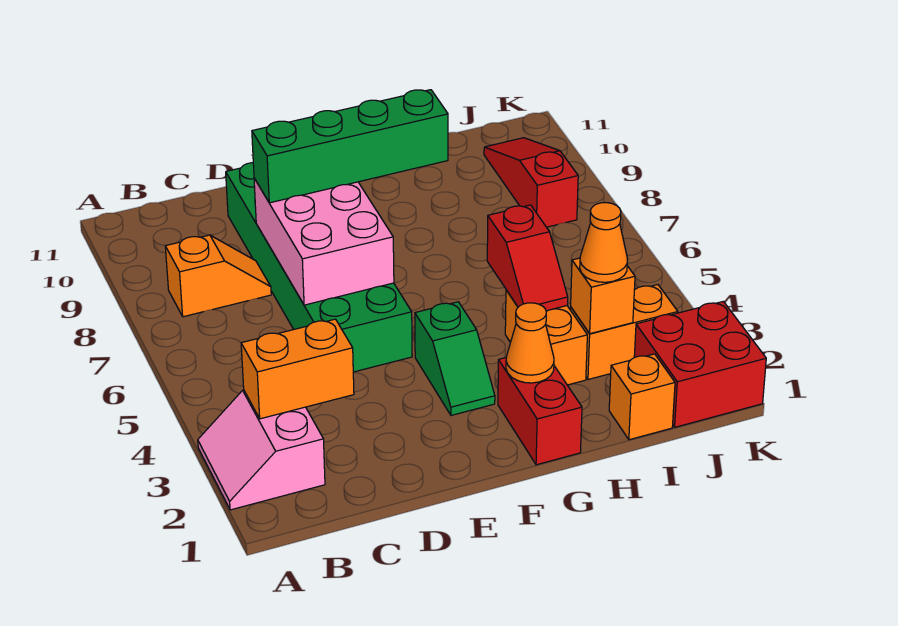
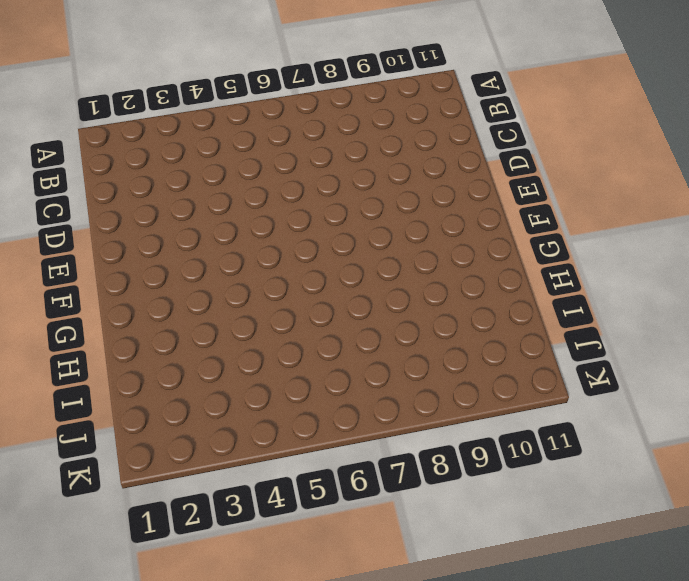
none -> pink 2x2 slope [198,390,325,510]
none -> orange 1x2 slope [165,235,271,317]
none -> green 2x6 brick [226,163,412,372]

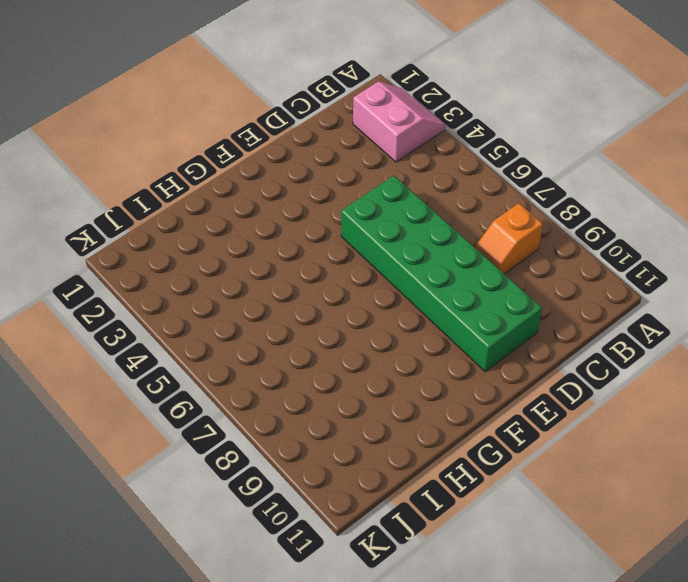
none -> green 1x2 slope [415,302,495,415]
none -> red 1x2 brick [498,358,582,465]
none -> orange 1x2 brick [505,290,587,385]

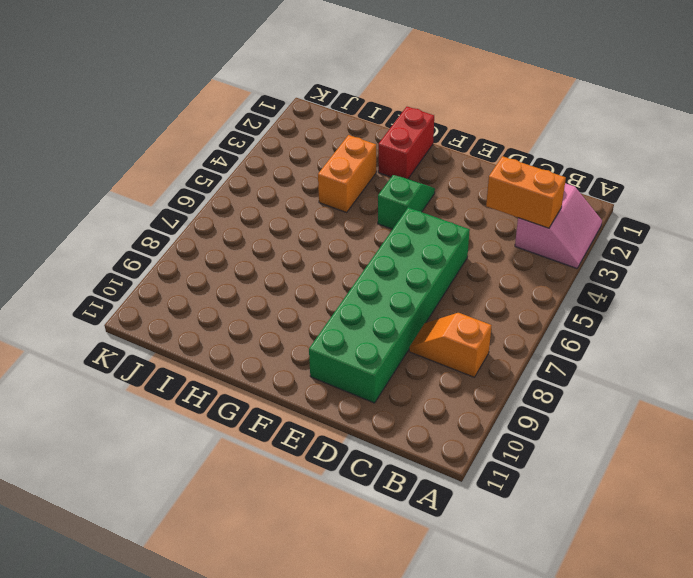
none -> orange 1x1 brick [609,354,675,440]
none -> orange 1x2 brick [570,285,678,379]
none -> red 2x2 brick [634,301,766,427]

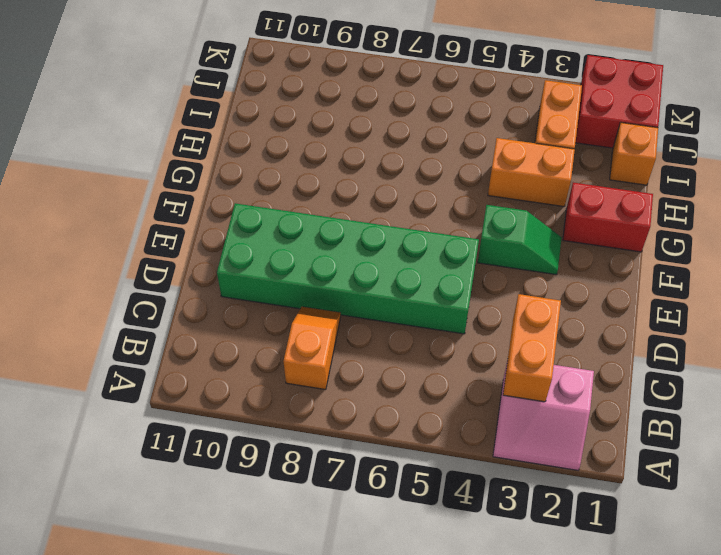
none -> red 1x3 slope [484,138,578,227]
none -> pink 2x3 brick [254,178,394,305]
none -> orange 1x1 cone [506,303,554,383]

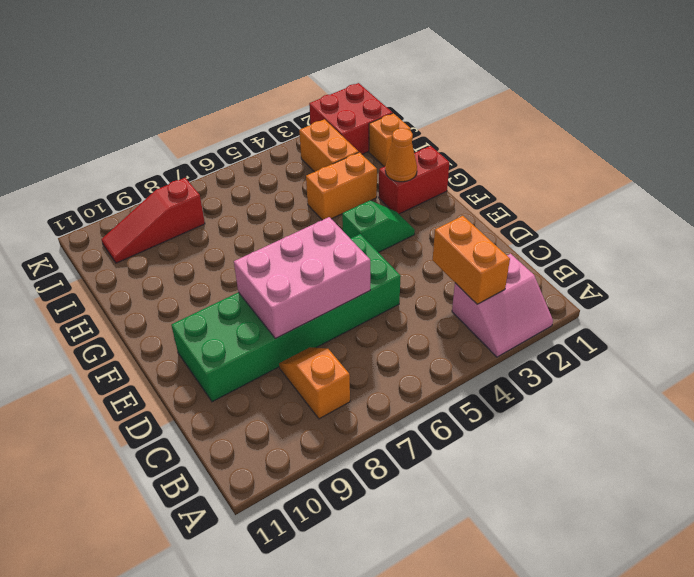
none -> red 1x2 slope [487,205,568,311]
none -> orange 1x1 brick [571,258,635,334]
none -> green 1x4 brick [252,90,448,203]

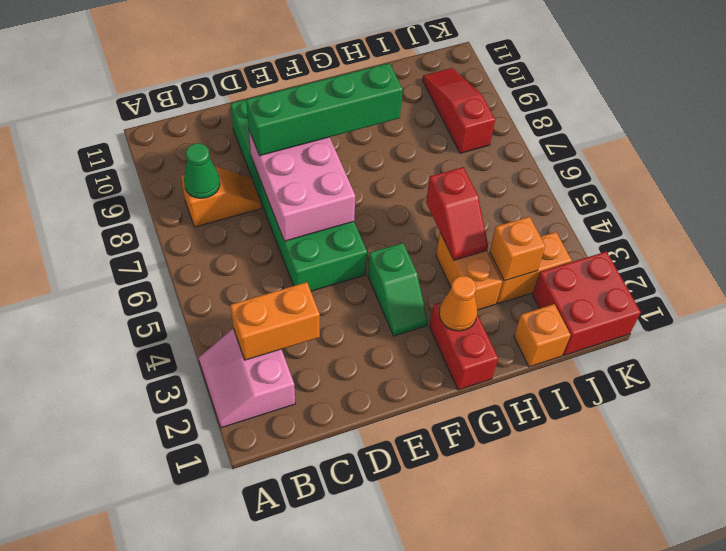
green 1x1 cone [184,143,220,198] -> none
none -> orange 1x1 cone [580,203,627,282]

